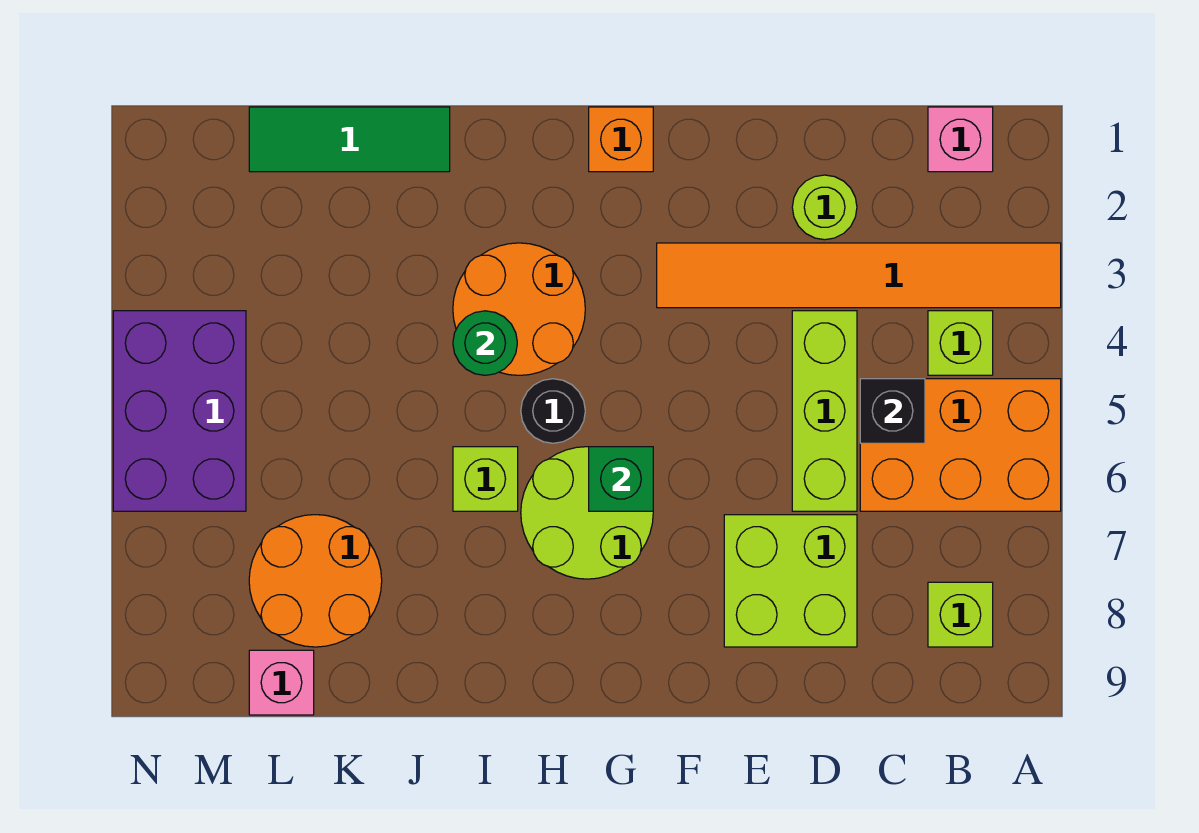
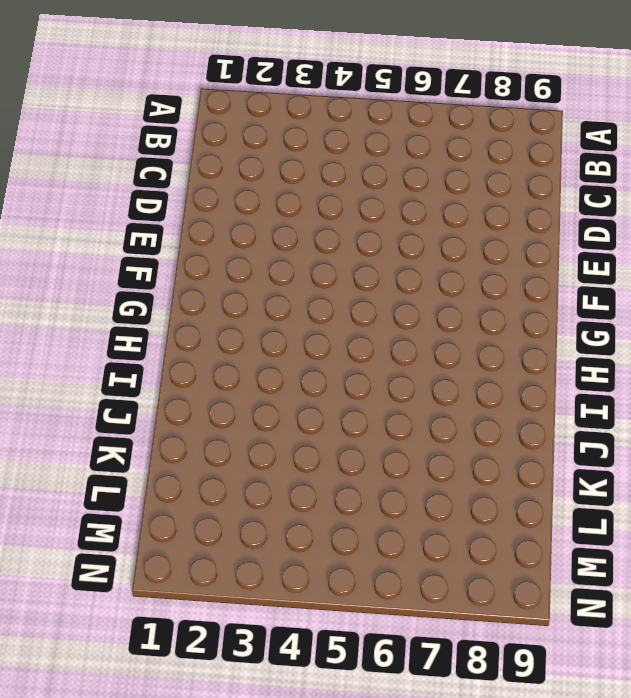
none -> orange 1x6 tile [657,243,1061,308]
none -> orange 2x3 brick [860,379,1061,511]
none -> pink 1x1 brick [928,107,993,172]

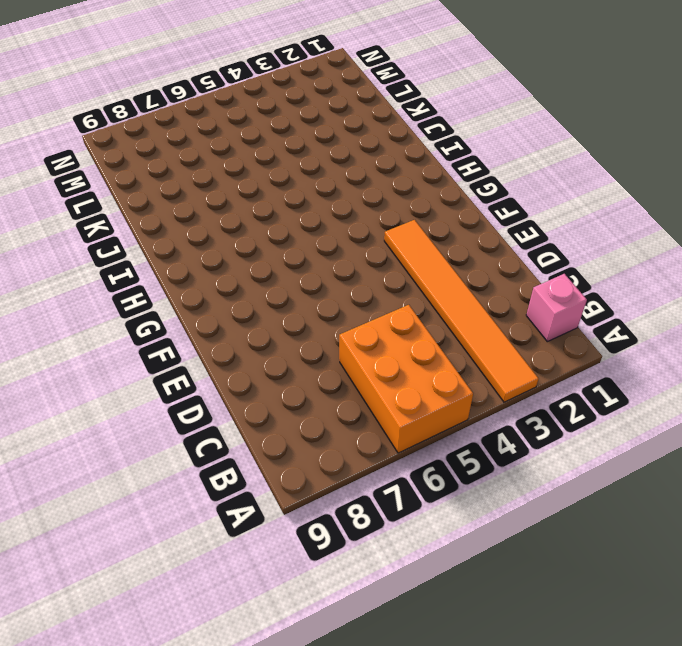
none -> lime 1x1 brick [928,311,993,375]
none -> lime 1x1 brick [928,582,993,647]
none -> lime 1x1 round brick [792,175,857,240]

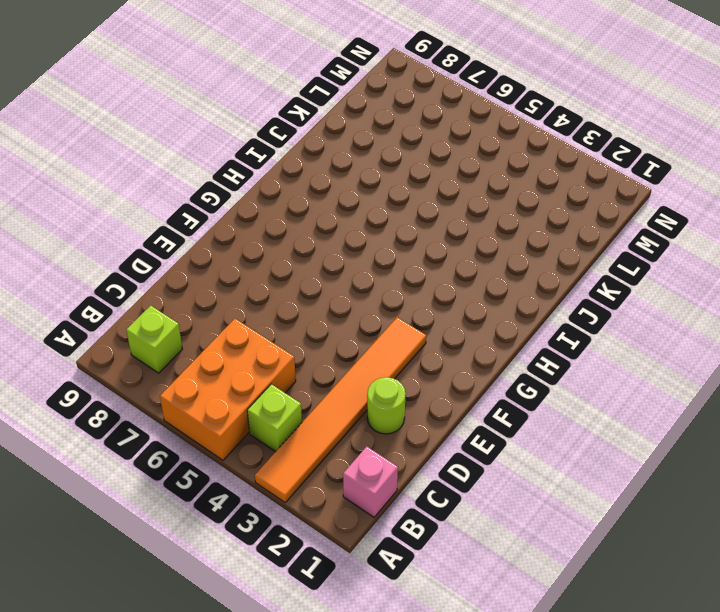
none -> lime 1x3 brick [792,311,857,511]
none -> lime 2x2 brick [724,515,857,647]
none -> orange 1x1 brick [589,107,653,172]

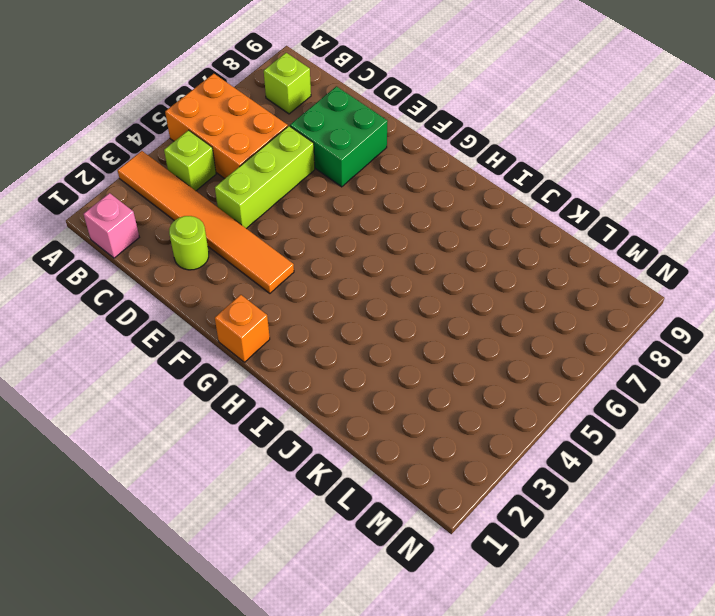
green 2x2 brick [290,86,388,187] -> lime 2x2 brick [724,515,857,647]
none -> lime 2x2 round brick [521,447,653,579]
none -> orange 2x2 round brick [453,243,585,375]
none -> black 1x1 round brick [521,379,585,443]

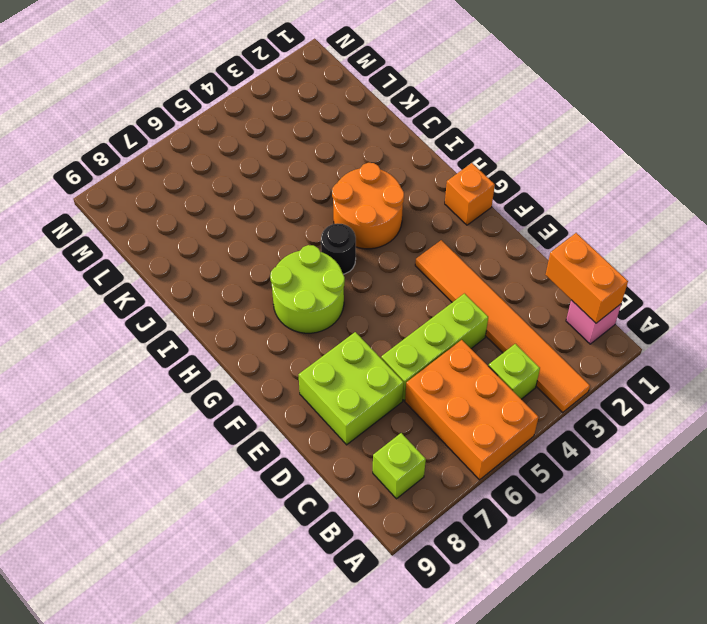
orange 1x2 brick [546,233,628,323] -> none
none -> lime 1x1 round brick [792,175,857,240]
none -> lime 1x1 brick [453,447,518,511]
none -> green 1x3 tile [249,107,450,172]

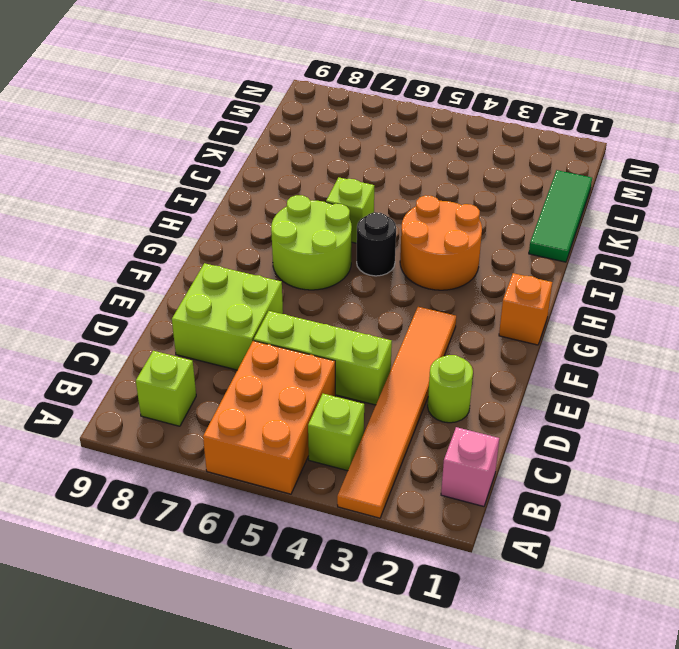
none -> orange 2x2 round brick [249,515,382,647]
none -> pink 1x1 brick [249,650,314,715]
none -> purple 2x3 brick [113,311,246,511]

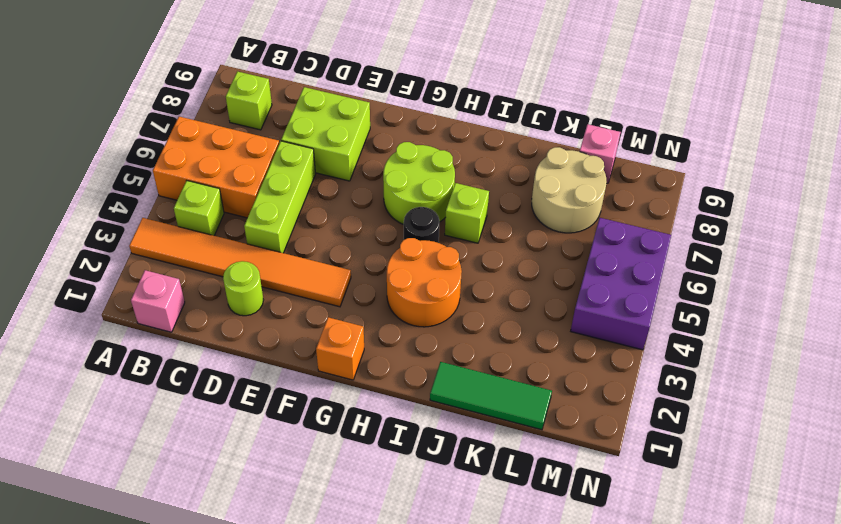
tan 2x2 round brick [532,147,607,233] -> orange 2x2 round brick [249,515,382,647]
none -> black 1x1 brick [860,379,925,443]
none -> green 1x1 brick [589,447,653,511]
none -> green 1x1 round brick [453,311,517,375]

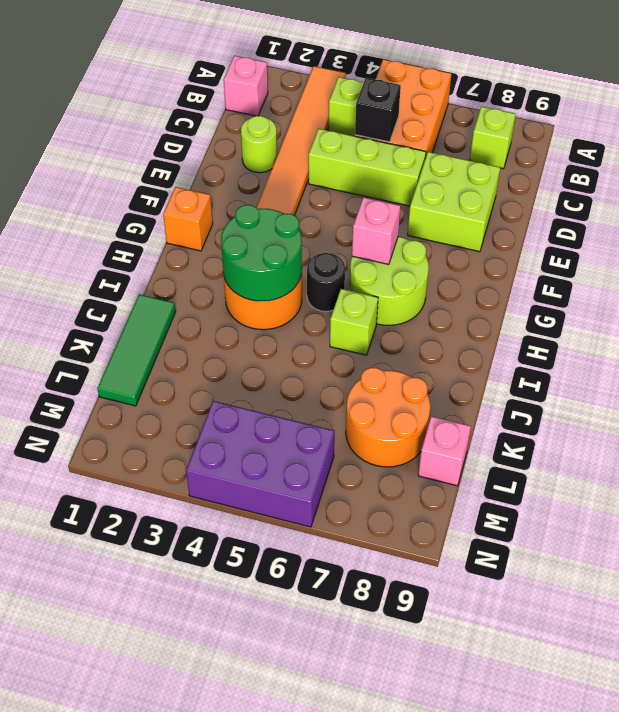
pink 1x1 brick [352,197,400,265] -> green 1x1 brick [589,447,653,511]
green 2x2 round brick [221,205,302,301] -> green 1x1 round brick [453,311,517,375]

